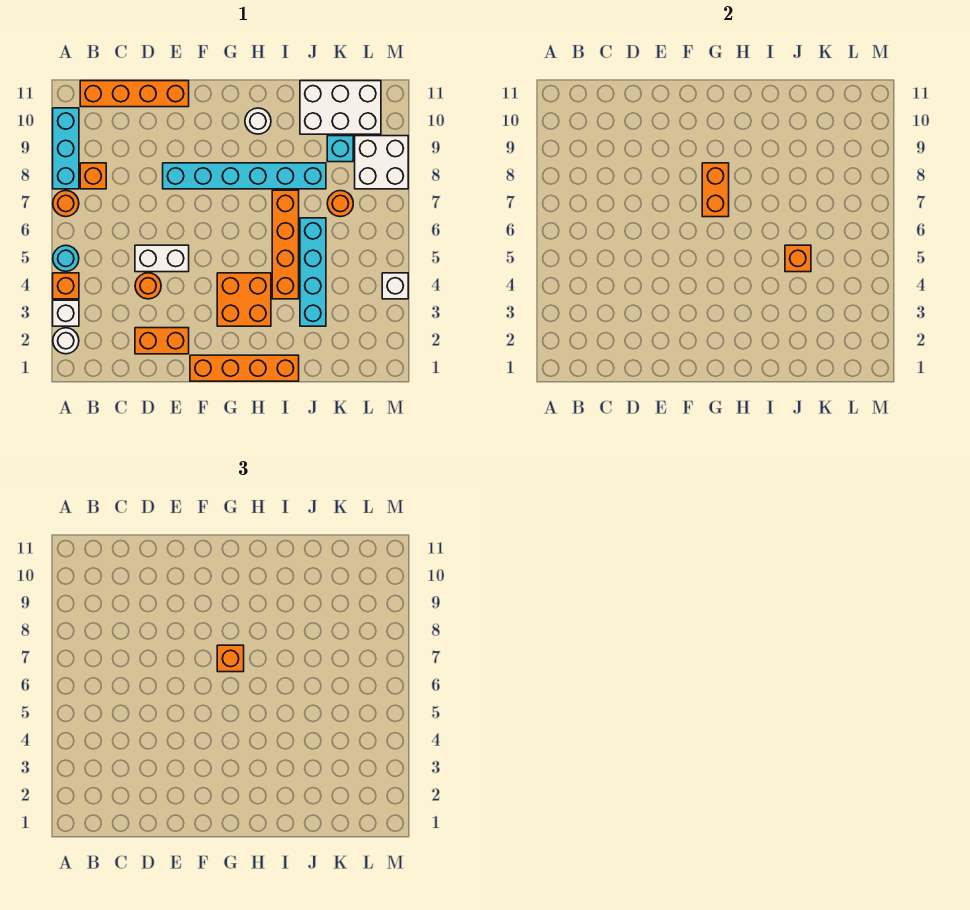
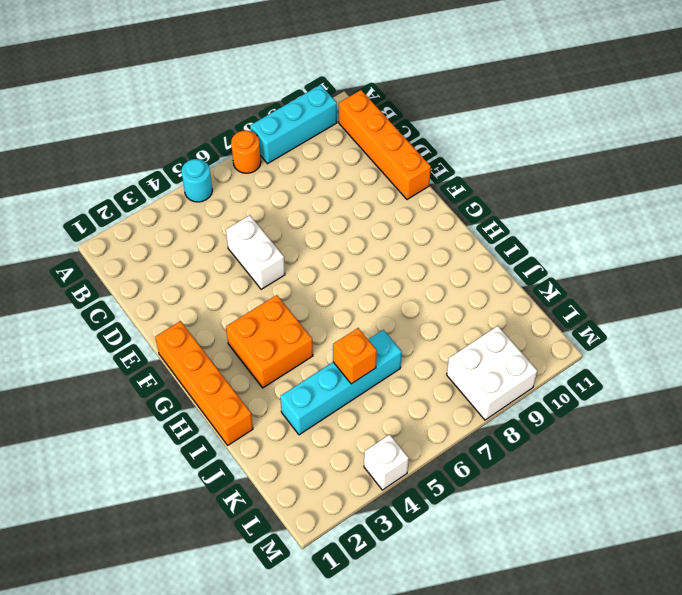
none -> white 1x1 round brick [53,328,79,354]
none -> white 1x1 brick [53,300,79,326]
none -> orange 1x1 brick [53,273,79,299]

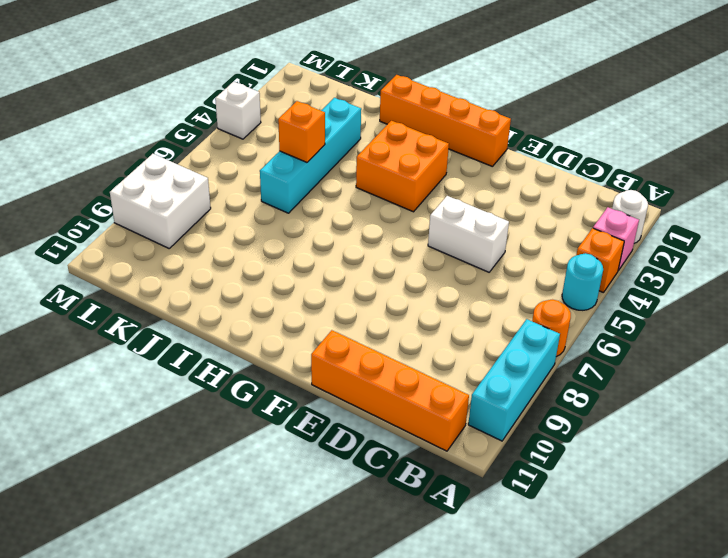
pink 1x1 brick [593,207,639,271] -> white 1x1 brick [53,300,79,326]
none -> orange 1x1 brick [80,163,106,189]
none -> orange 1x2 brick [135,328,189,354]
none -> orange 1x1 round brick [135,273,161,299]

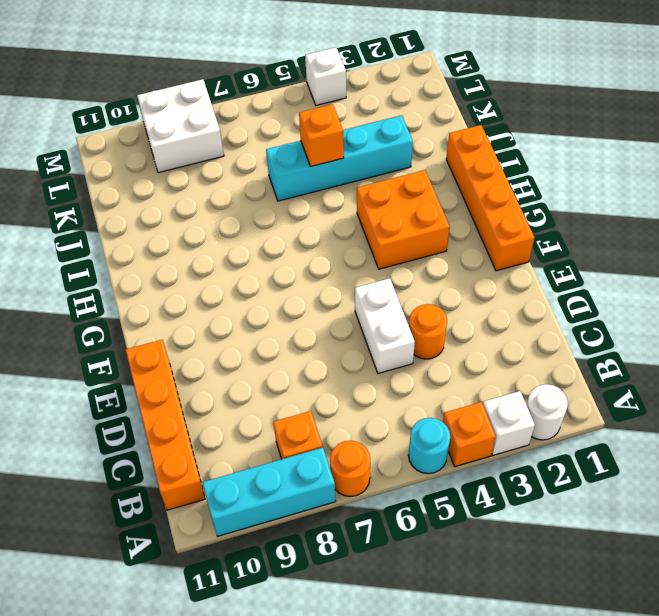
none -> orange 1x2 brick [135,328,189,354]
none -> cyan 1x6 brick [163,163,326,189]
none -> white 1x1 round brick [245,108,271,134]

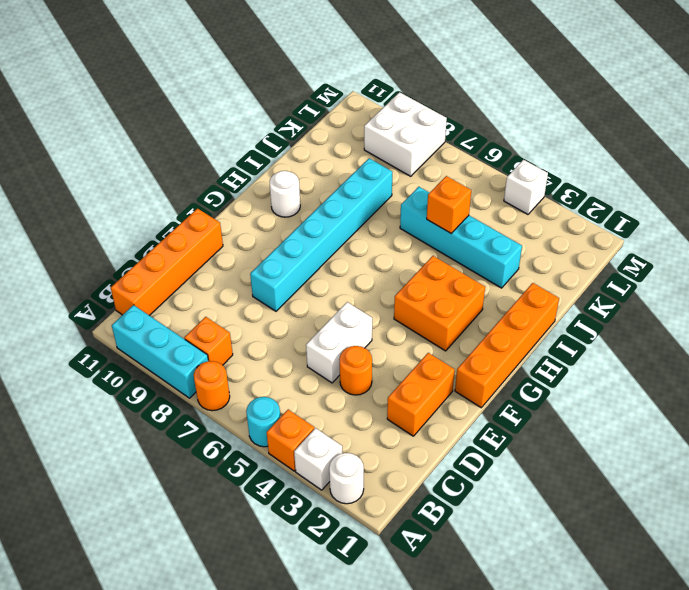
none -> orange 1x4 brick [272,190,299,299]
none -> white 2x3 brick [300,81,381,134]
none -> orange 1x1 round brick [327,191,353,217]

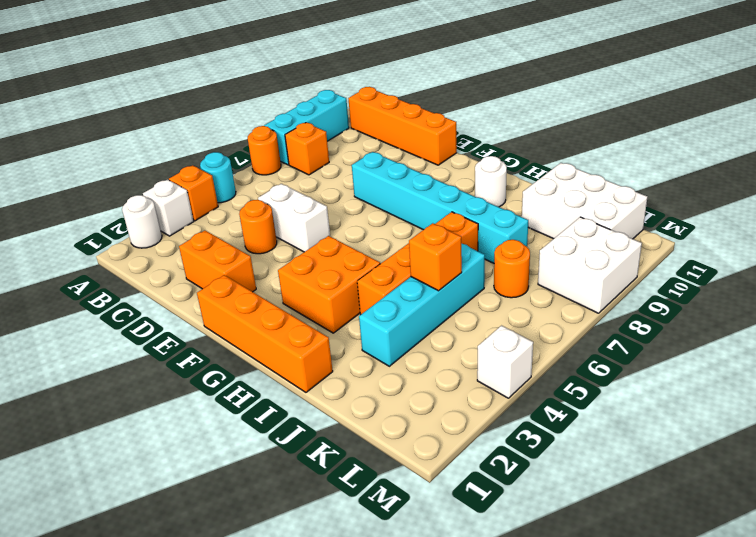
none -> cyan 1x1 brick [327,136,353,162]
none -> orange 1x2 brick [702,163,729,217]
none -> orange 1x1 brick [217,645,244,672]

